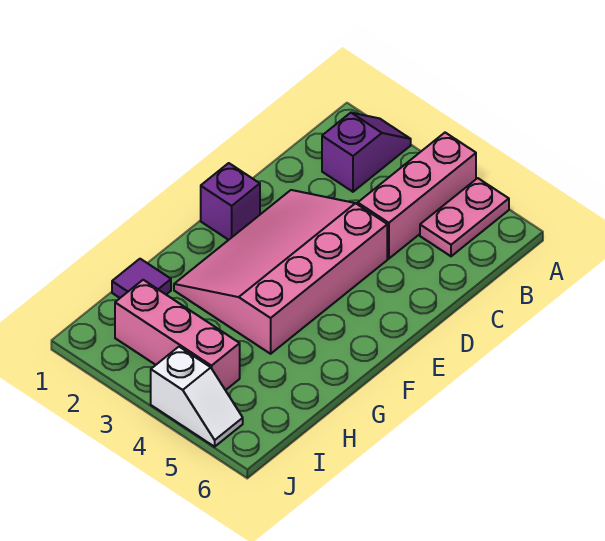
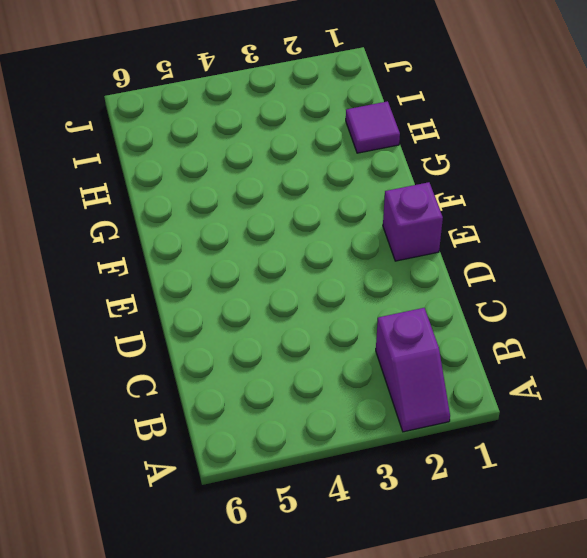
none -> pink 1x3 brick [358,133,476,259]
none -> pink 1x2 plate [420,178,509,256]

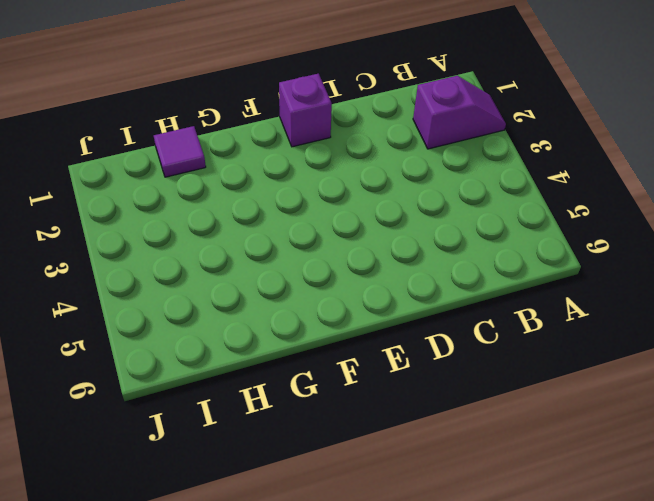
none -> pink 1x3 brick [358,133,476,259]
none -> pink 1x2 plate [420,178,509,256]

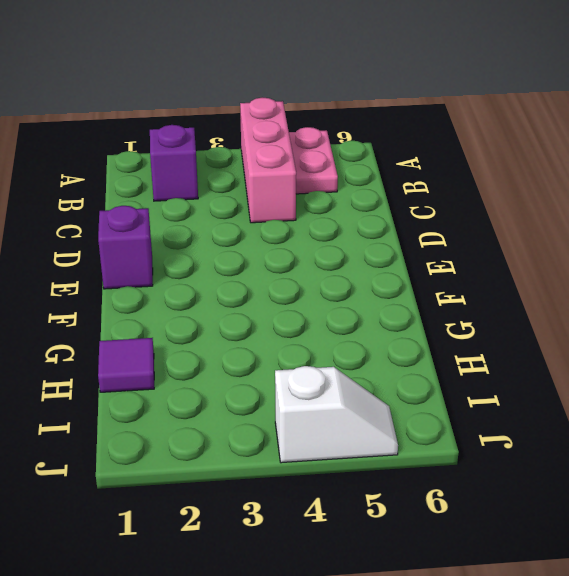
none -> pink 3x4 slope [174,190,387,354]
none -> pink 1x3 brick [115,280,240,390]

